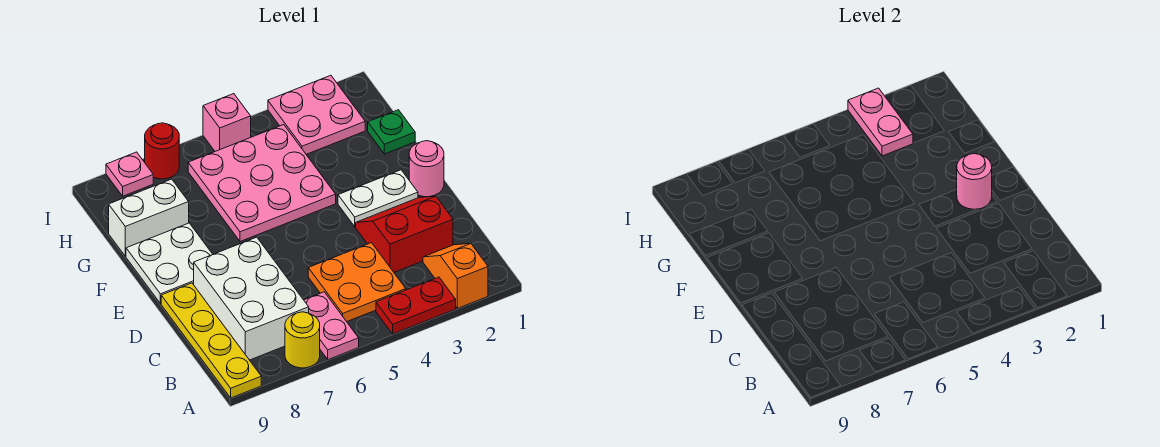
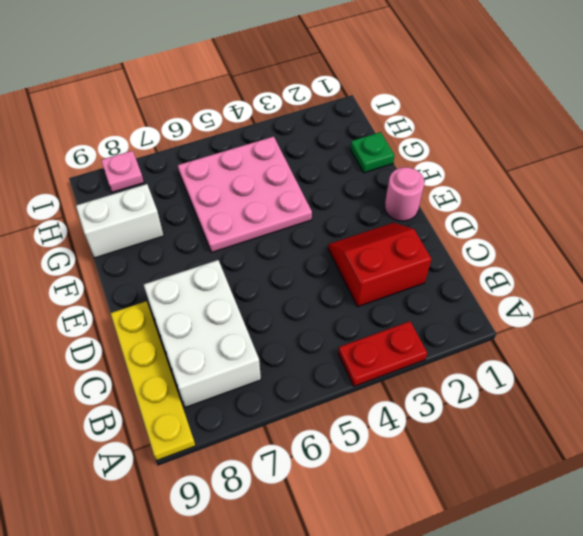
none -> orange 1x2 slope [423,244,488,308]
none -> pink 1x2 plate [304,292,359,360]
none -> yellow 1x1 round brick [285,312,320,368]

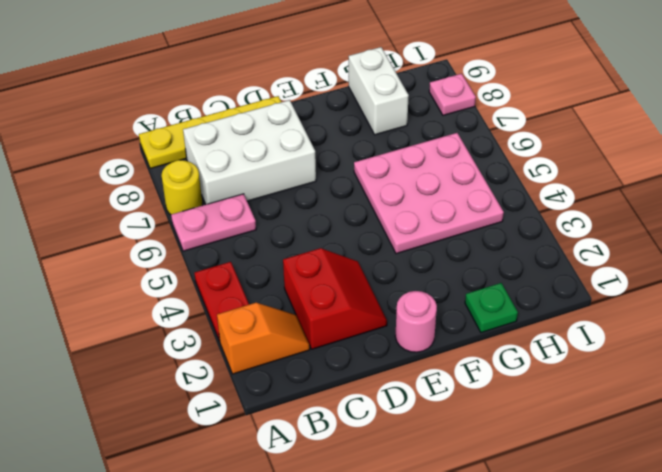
none -> orange 2x2 plate [308,243,406,322]
none -> white 1x2 plate [338,170,418,227]
none -> white 2x2 plate [126,223,213,304]

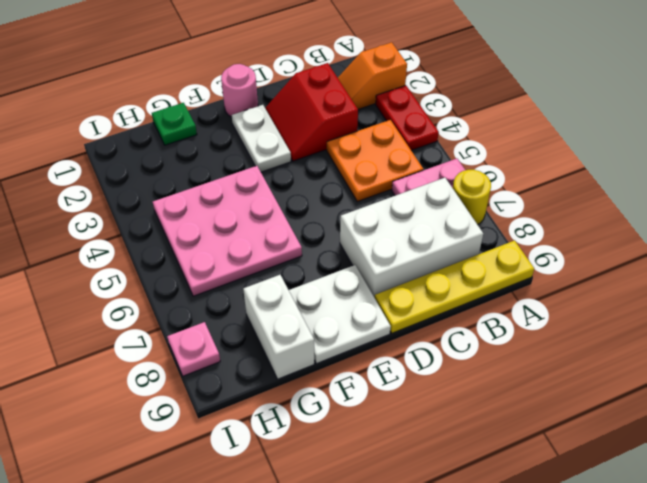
none -> pink 2x2 plate [268,75,365,154]
none -> pink 1x1 brick [203,94,251,151]
none -> red 1x1 round brick [145,123,179,179]

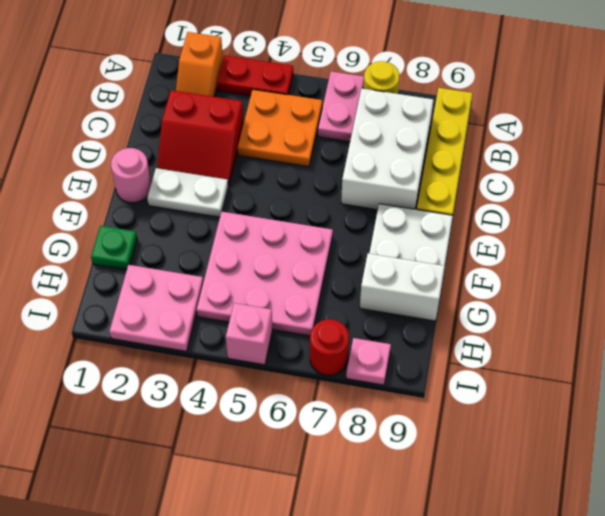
none -> pink 1x1 round brick [957,154,992,209]
none -> pink 1x2 plate [848,88,913,156]

